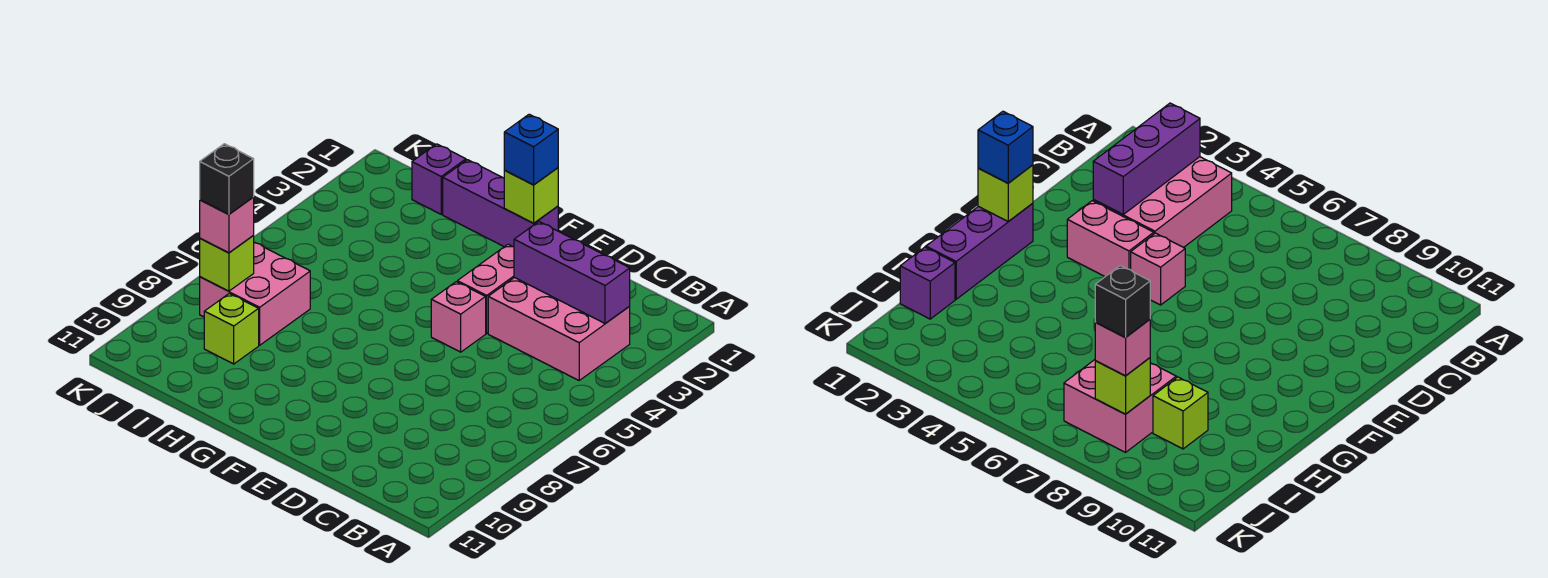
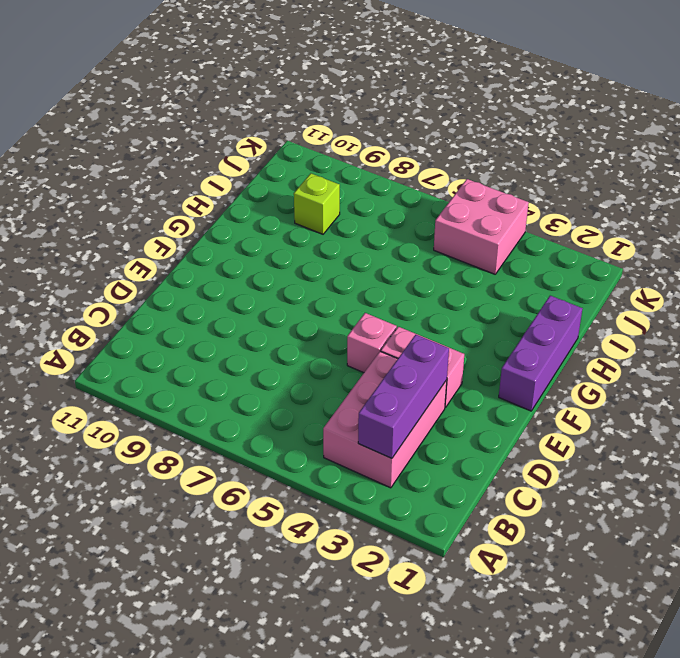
pink 2x2 brick [434,179,529,274] -> pink 2x2 brick moved to [200,243,310,345]
none -> purple 1x1 brick [412,144,466,214]
none -> lime 1x1 brick [504,168,558,223]
none -> lime 1x1 brick [200,235,254,291]

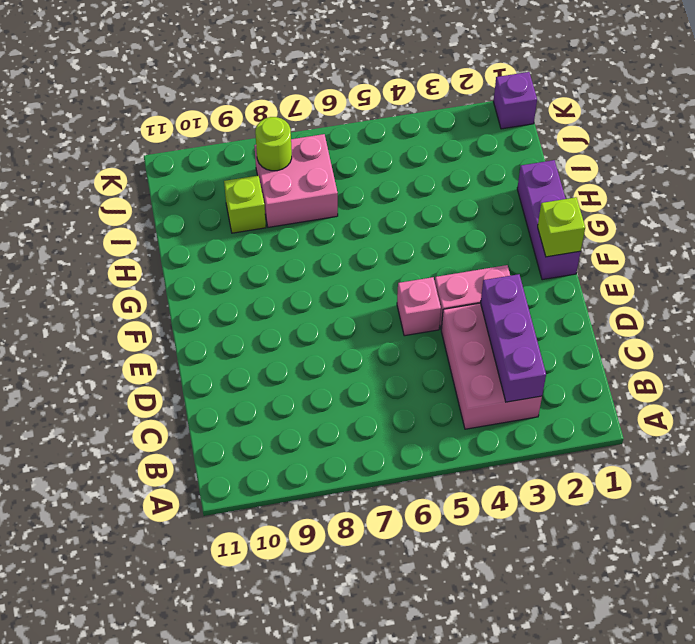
lime 1x1 round brick [255,117,292,171] -> lime 1x1 brick [200,235,254,291]
purple 1x1 brick [493,72,537,129] -> purple 1x1 brick moved to [412,144,466,214]
none -> blue 1x1 brick [504,114,558,185]
none -> pink 1x1 brick [200,197,254,253]
none -> black 1x1 brick [200,144,254,214]

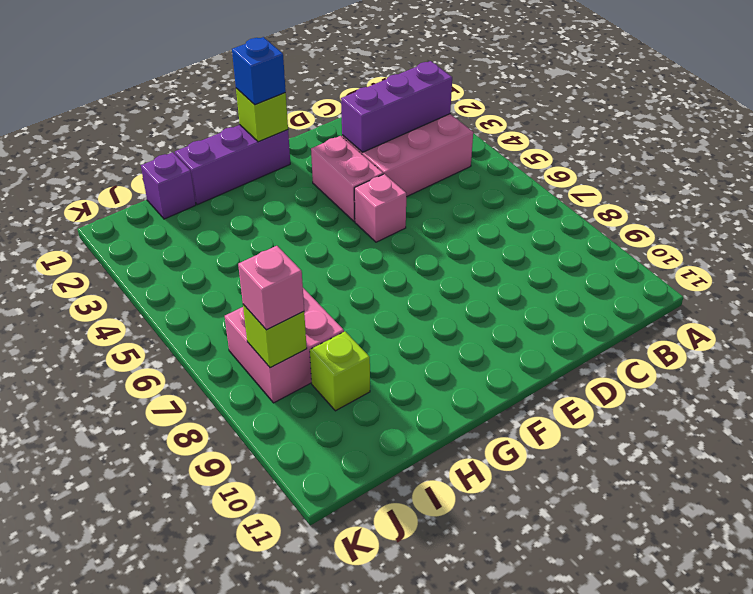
none -> black 1x1 brick [200,144,254,214]

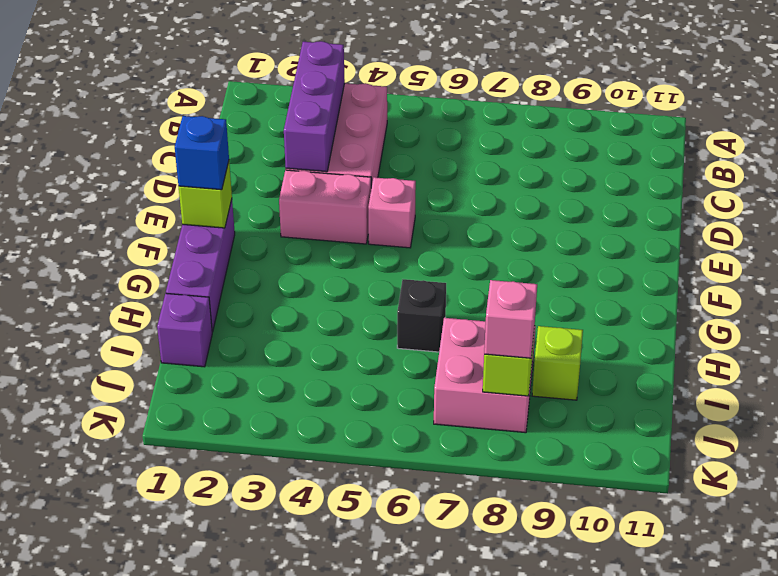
black 1x1 brick [397,279,446,352] -> black 1x1 brick moved to [200,144,254,214]

